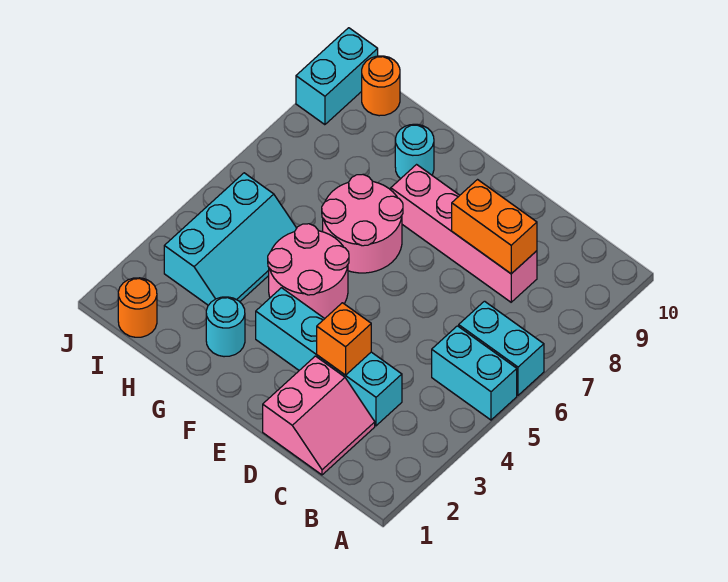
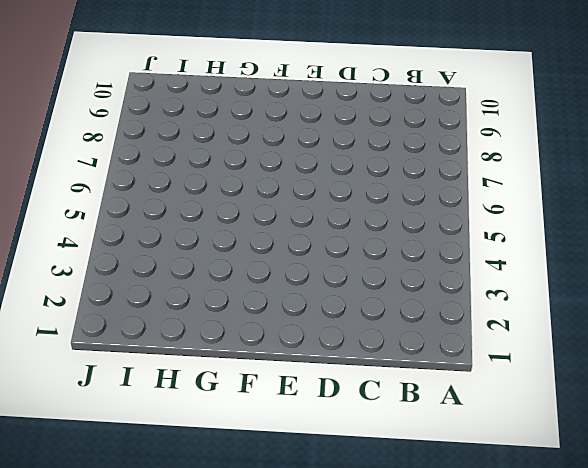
none -> cyan 1x2 brick [432,326,517,420]
none -> cyan 1x2 brick [459,301,544,395]
none -> pink 2x2 slope [263,356,375,475]

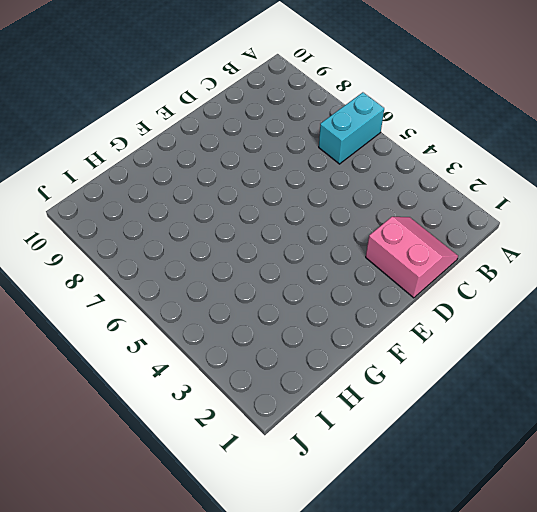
none -> cyan 1x2 brick [432,326,517,420]
none -> cyan 1x4 brick [256,288,402,426]
none -> pink 1x4 brick [391,165,537,302]

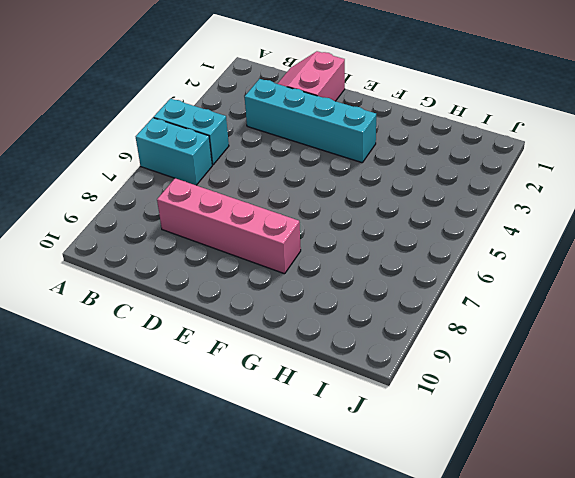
none -> pink 2x2 round brick [268,224,349,318]
none -> pink 2x2 round brick [322,174,403,273]
none -> cyan 1x1 round brick [206,297,245,357]

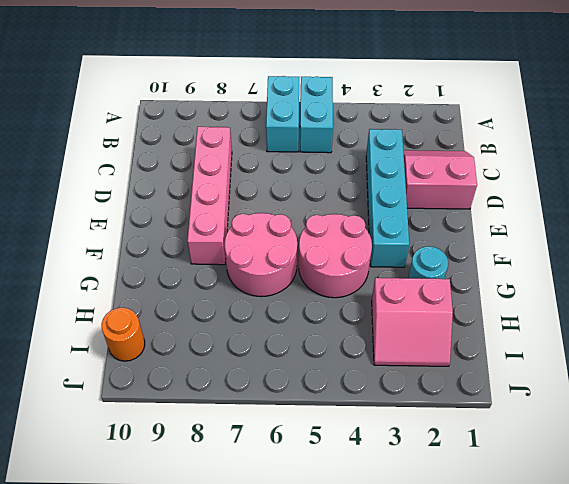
pink 2x2 slope [372,278,453,366] -> cyan 2x3 slope [164,173,297,305]
none -> cyan 1x1 round brick [395,124,434,179]
none -> orange 1x1 round brick [118,278,157,337]
none -> cyan 1x2 brick [296,28,378,125]

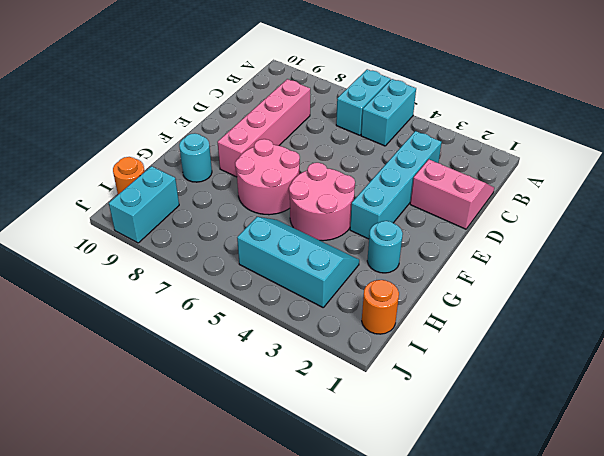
cyan 1x2 brick [109,166,179,243] -> cyan 1x2 brick turned to [296,28,378,125]
none -> orange 1x2 brick [452,180,537,274]
none -> orange 1x1 brick [317,303,371,375]

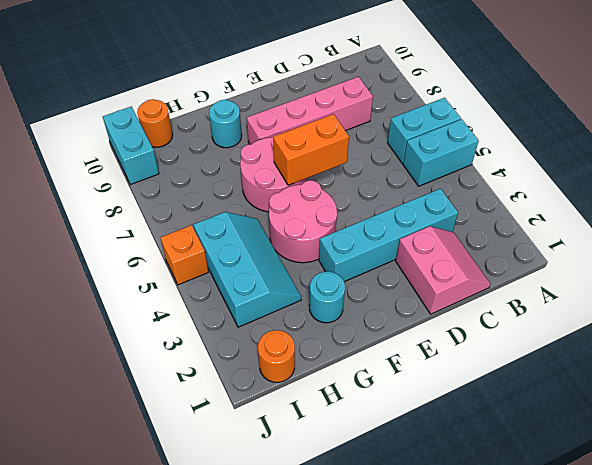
orange 1x2 brick [273,114,349,185] -> orange 1x2 brick moved to [452,180,537,274]
orange 1x1 brick [160,225,208,285] -> orange 1x1 brick moved to [317,303,371,375]

